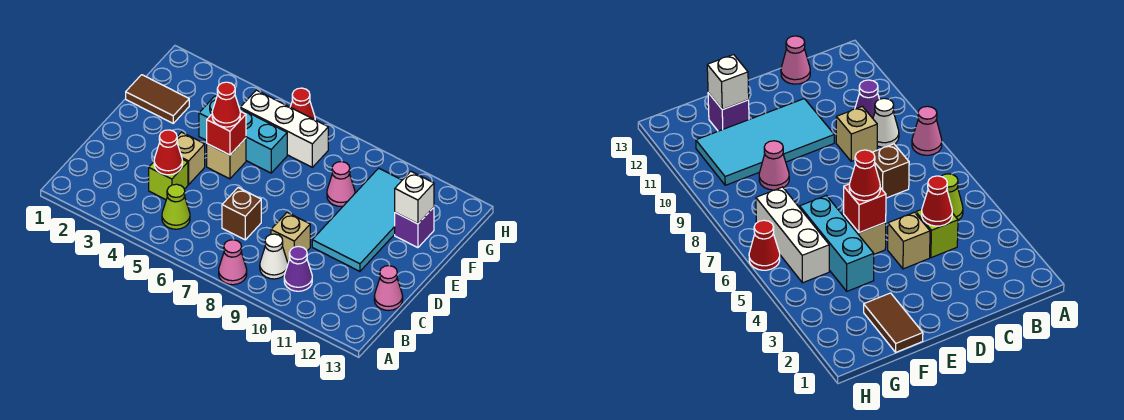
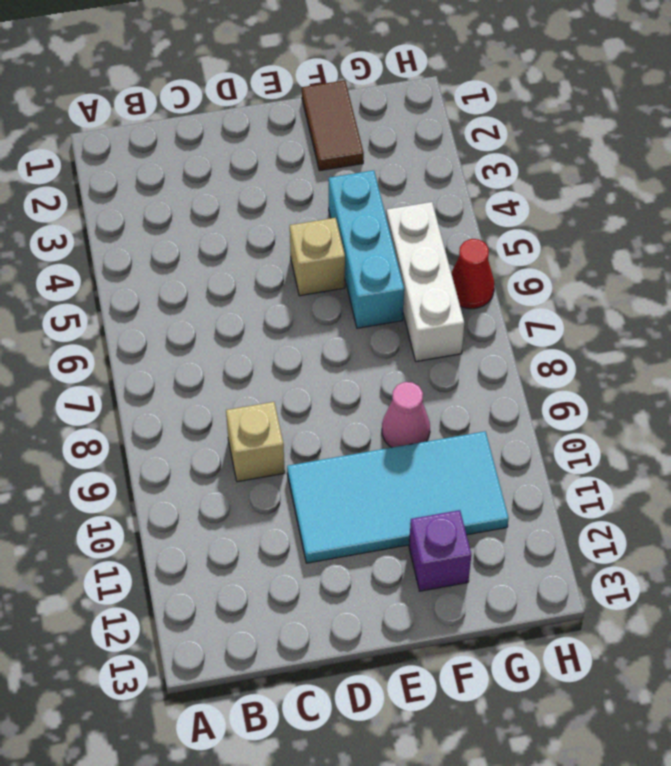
none -> pink 1x1 cone [219,240,247,285]
none -> lime 1x1 cone [162,184,190,229]
none -> white 1x1 cone [260,234,288,279]

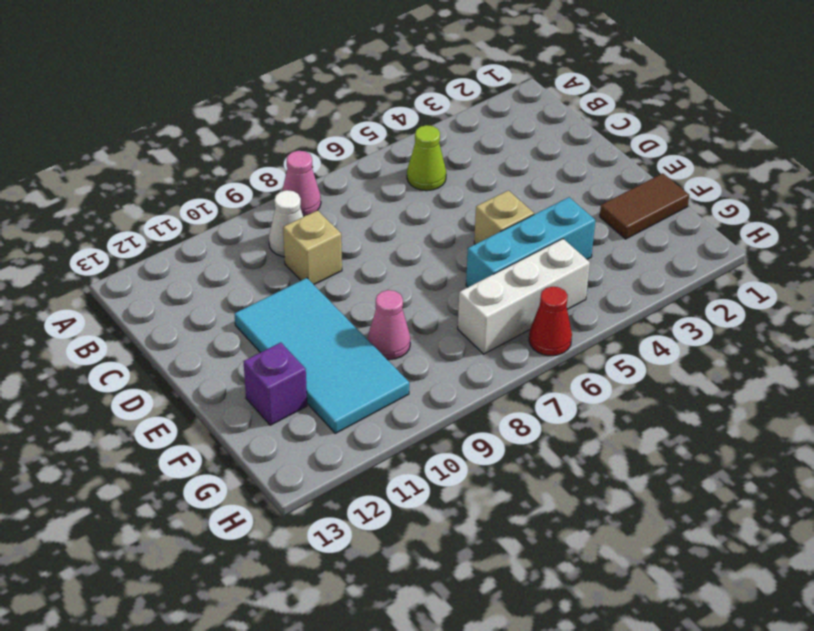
none -> purple 1x1 cone [284,247,312,291]
none -> lime 1x1 brick [149,159,188,200]
none -> brown 1x1 brick [222,188,261,240]

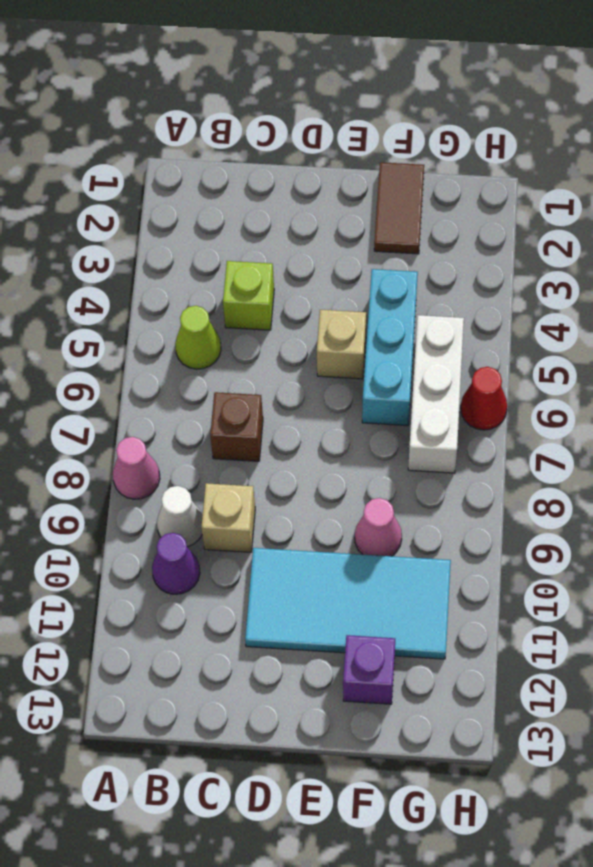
none -> pink 1x1 cone [374,266,403,310]
none -> tan 1x1 brick [177,132,205,184]
none -> red 1x1 cone [154,130,182,175]

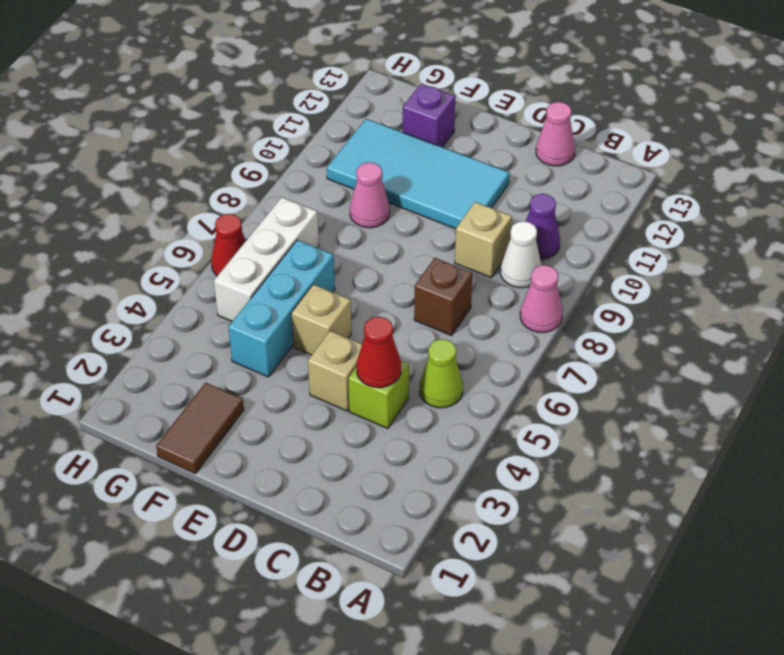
none -> red 1x1 brick [207,112,246,155]
none -> white 1x1 brick [395,171,434,224]
none -> red 1x1 cone [212,82,240,127]

